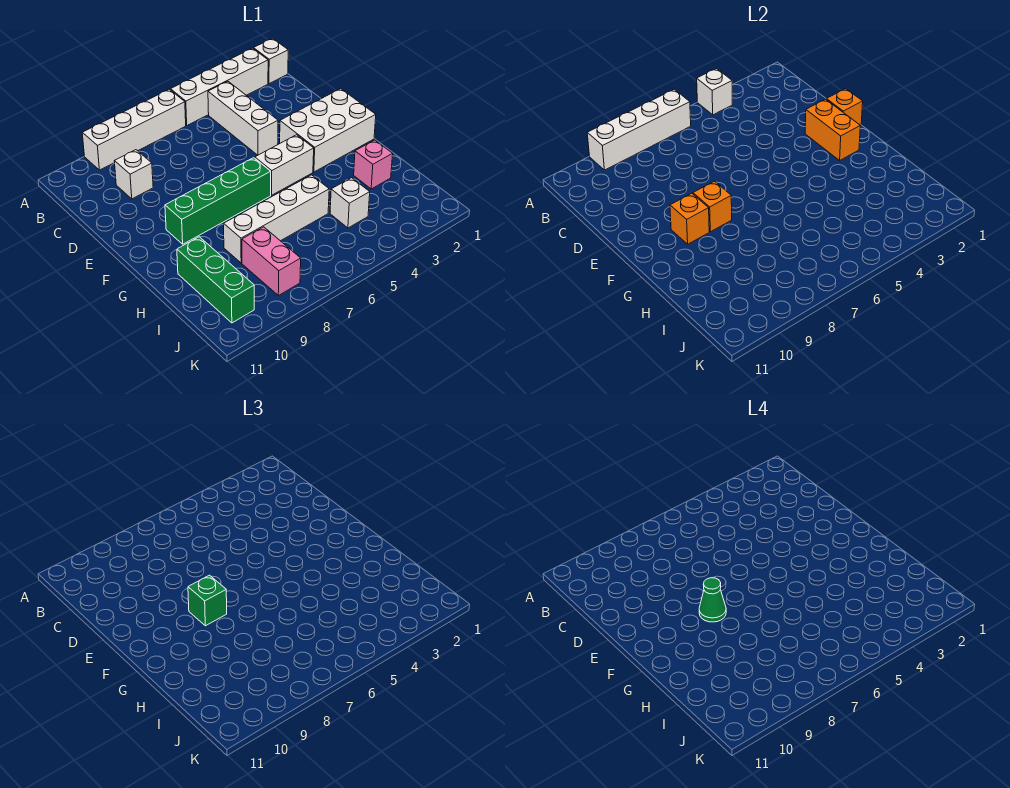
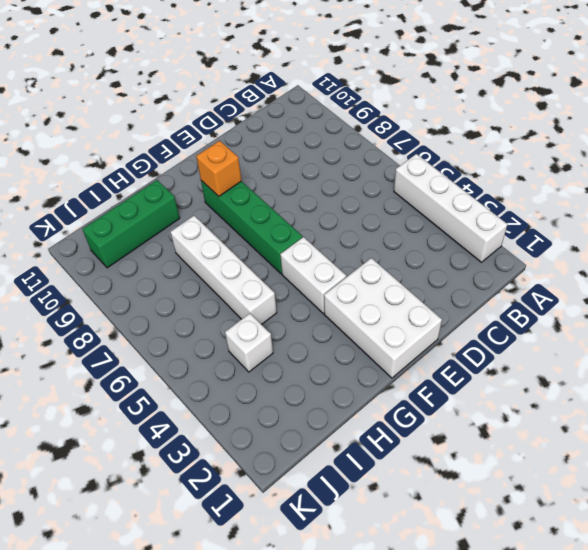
none -> white 1x1 brick [254,38,288,84]
none -> white 1x4 brick [82,89,186,170]
none -> white 1x3 brick [208,81,278,155]

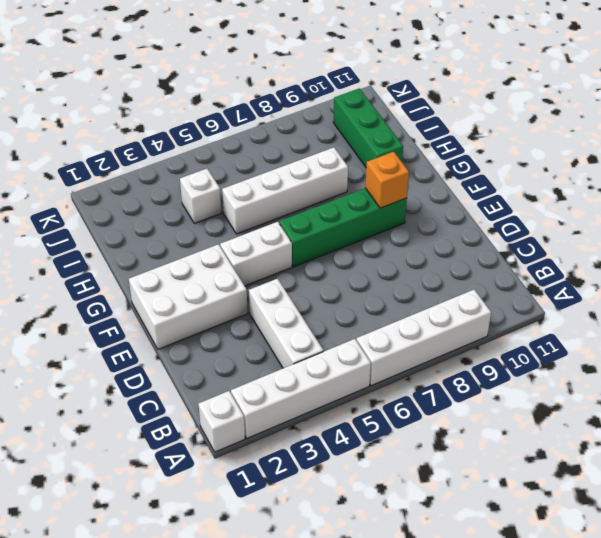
none -> white 1x1 brick [114,150,153,199]
none -> pink 1x1 brick [354,140,393,189]
none -> pink 1x2 brick [242,227,301,296]

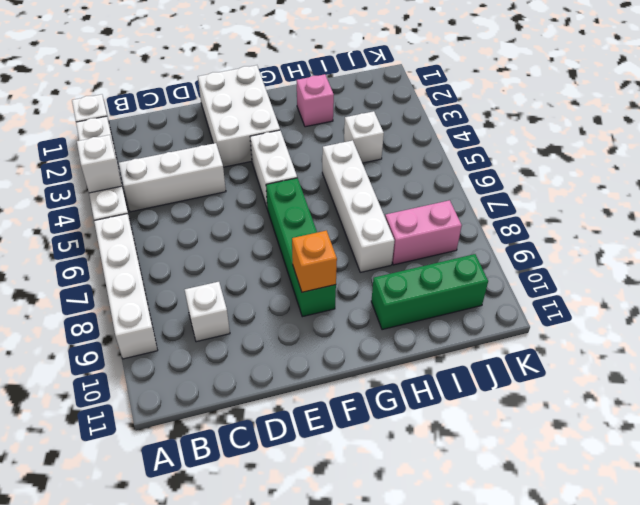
none -> white 1x4 brick [587,89,691,170]
none -> orange 1x1 brick [826,89,863,126]
none -> orange 1x2 brick [805,99,860,160]

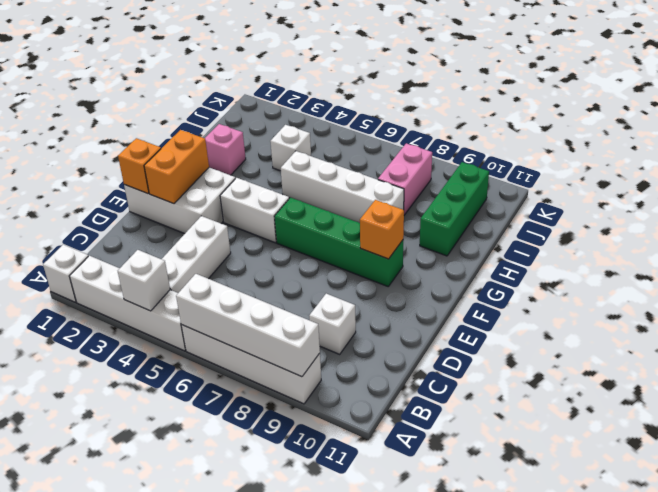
none -> orange 1x1 brick [693,181,732,232]
none -> green 1x1 brick [188,575,227,626]
none -> green 1x1 cone [699,578,726,622]

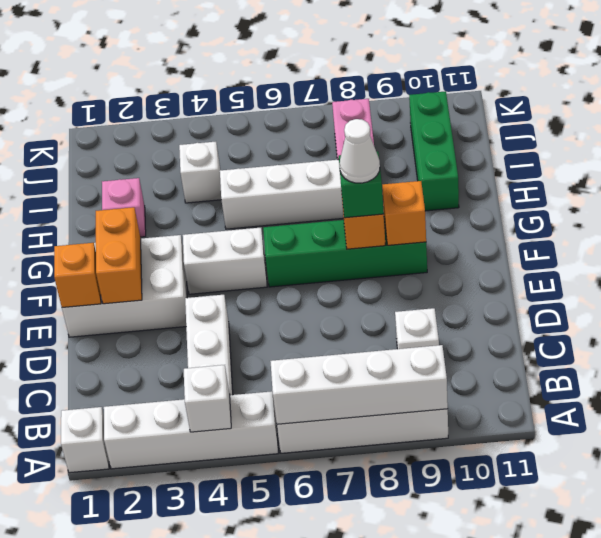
white 1x1 cone [340,119,380,183] -> green 1x1 cone [699,578,726,622]

